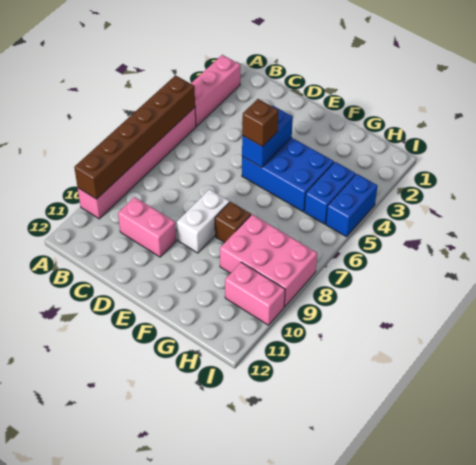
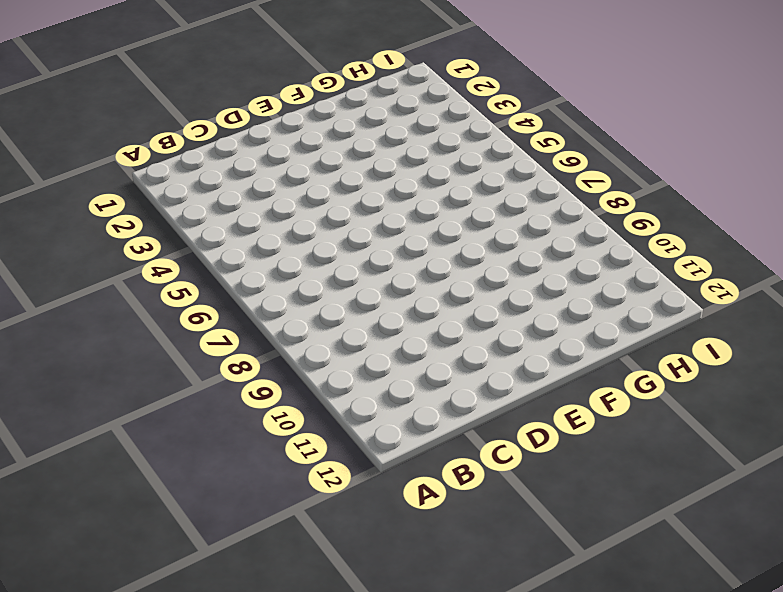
none -> pink 1x3 brick [191,55,241,126]
none -> pink 1x6 brick [78,108,196,219]
none -> pink 1x2 brick [118,197,176,257]

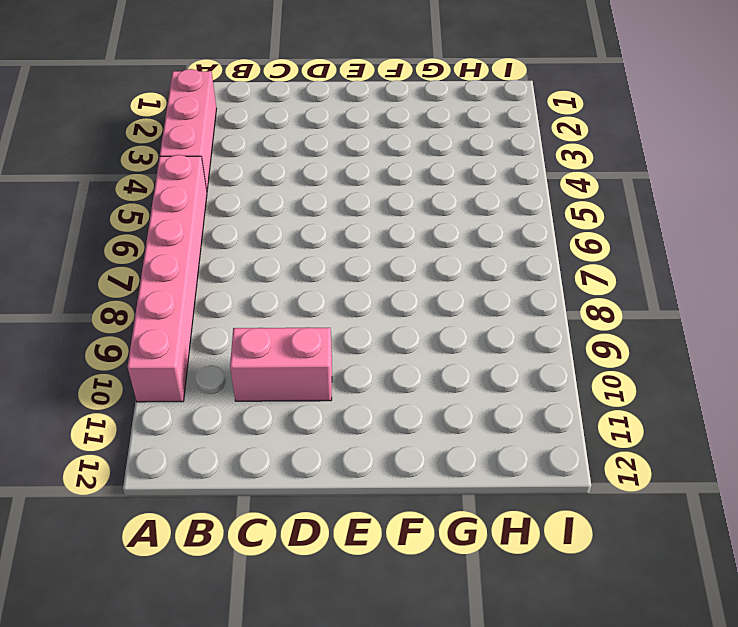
none -> blue 2x3 brick [242,137,334,212]
none -> white 1x2 brick [177,189,230,253]
none -> brown 1x1 brick [215,202,251,243]

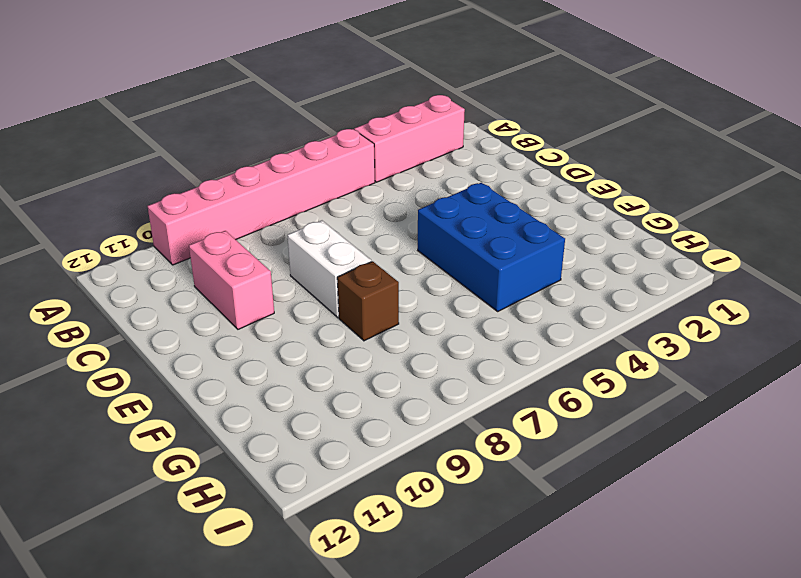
white 1x2 brick [288,221,371,318] -> white 1x2 brick turned to [177,189,230,253]
none -> pink 2x3 brick [220,215,317,307]
none -> blue 1x2 brick [304,162,356,224]
none -> pink 1x2 brick [225,262,285,325]

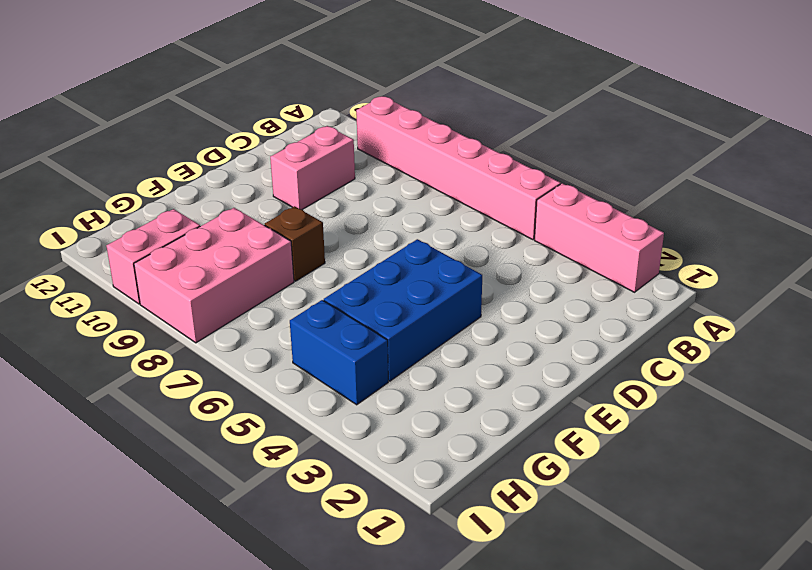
none -> white 1x2 brick [177,189,230,253]
none -> blue 1x2 brick [326,174,378,237]
none -> brown 1x6 brick [74,75,195,199]

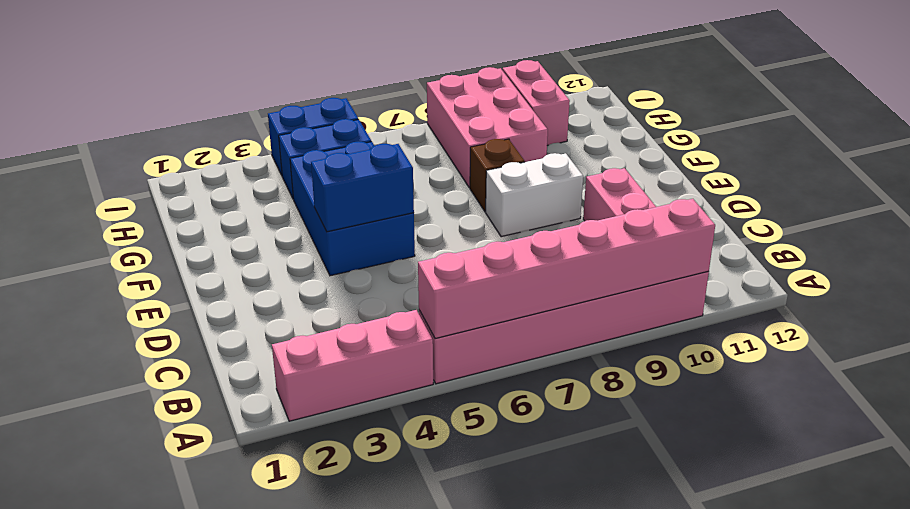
pink 1x6 brick [418,199,715,339] -> brown 1x6 brick [74,75,195,199]
none -> brown 1x1 brick [242,99,279,147]

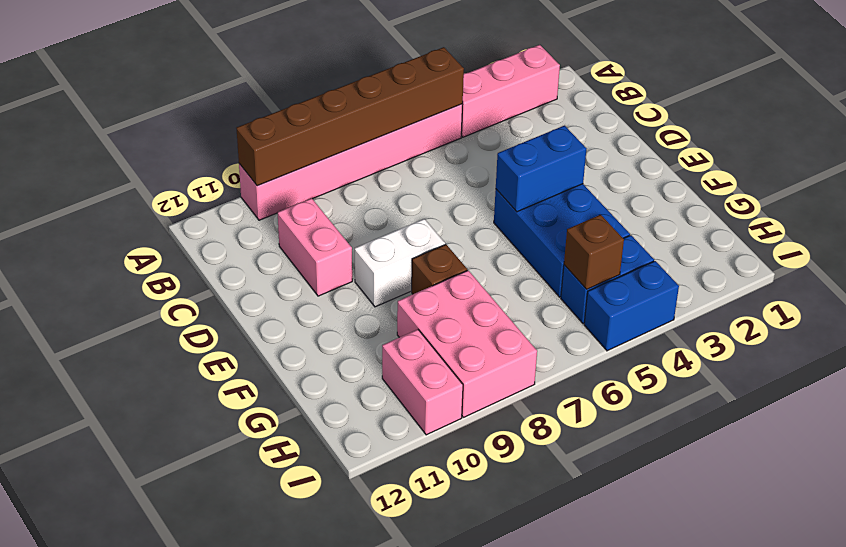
brown 1x1 brick [564,215,624,289] -> brown 1x1 brick moved to [242,99,279,147]

